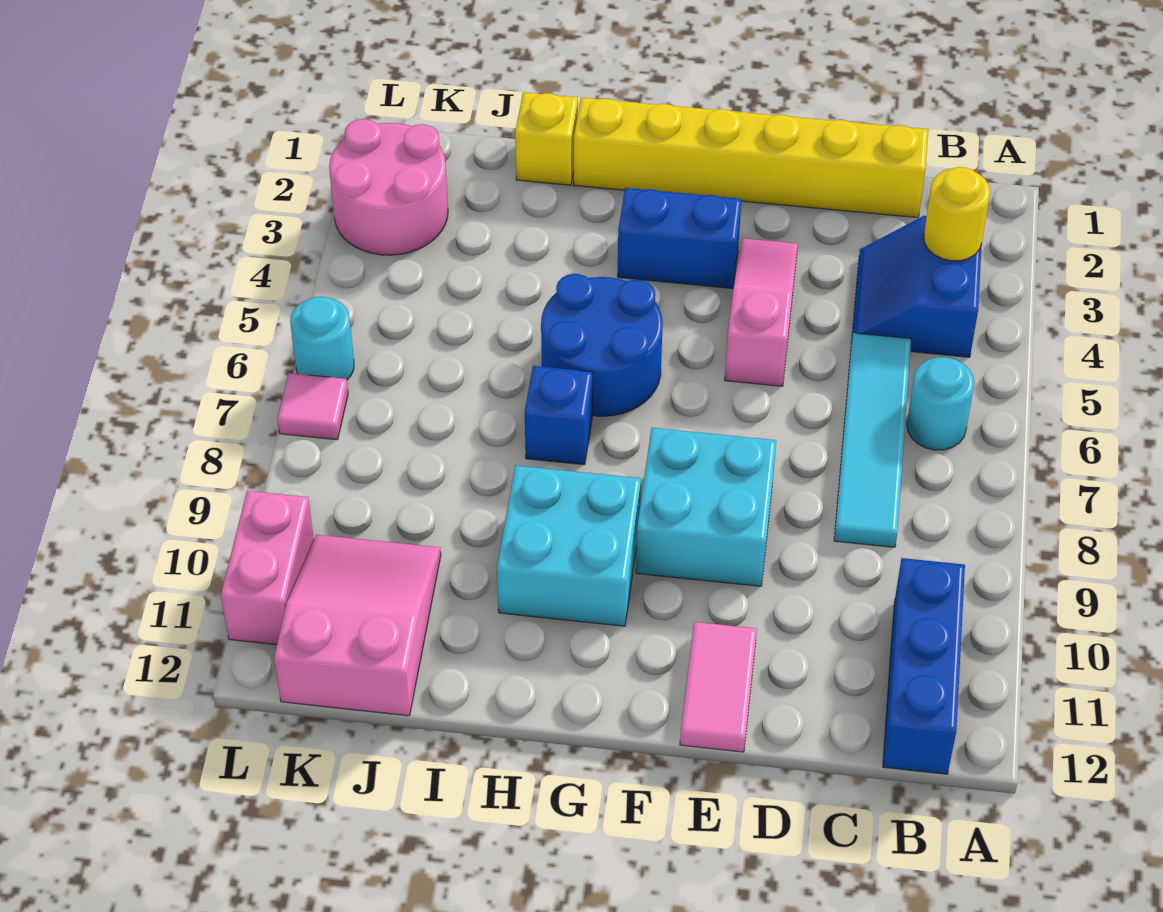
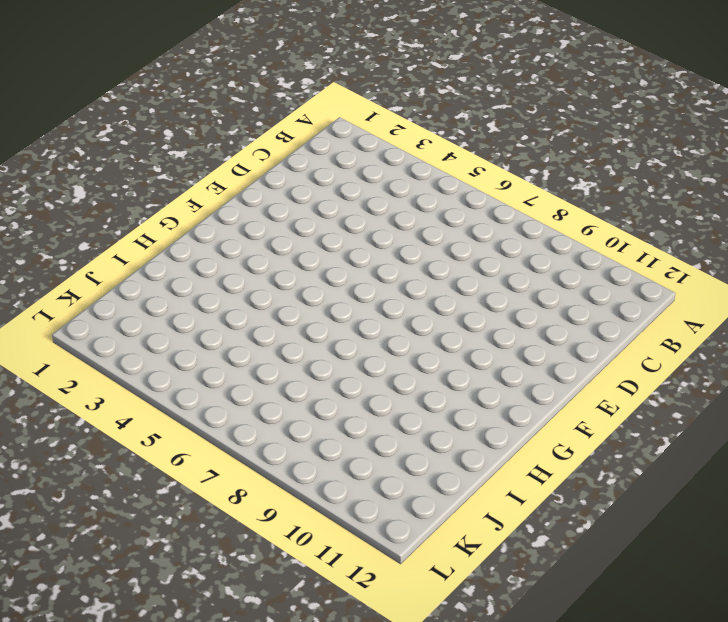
none -> blue 2x2 slope [852,216,982,357]
none -> cyan 1x1 round brick [907,357,974,450]
none -> blue 1x3 brick [883,558,965,774]

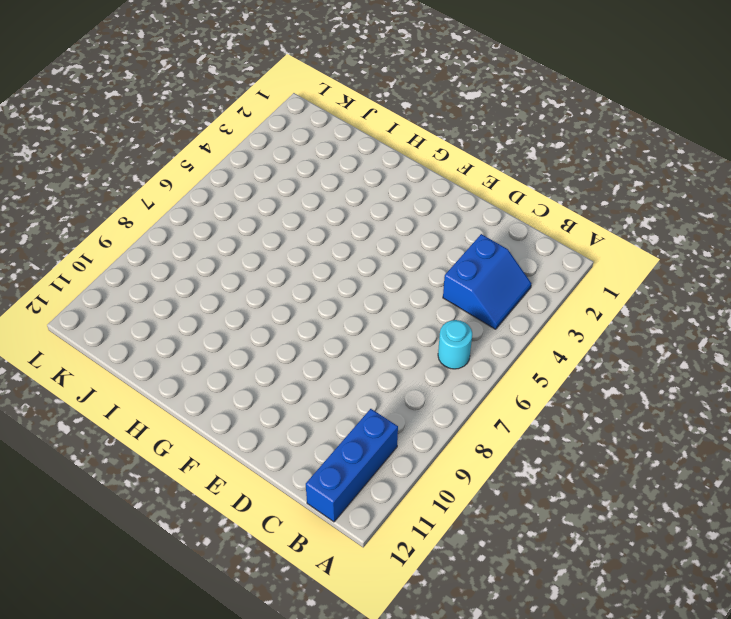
blue 2x2 slope [443,234,532,329] -> blue 2x2 slope turned to [852,216,982,357]
none -> yellow 1x6 brick [574,98,928,218]
none -> cyan 1x4 tile [834,333,911,547]
none -> pink 1x3 slope [725,238,798,386]

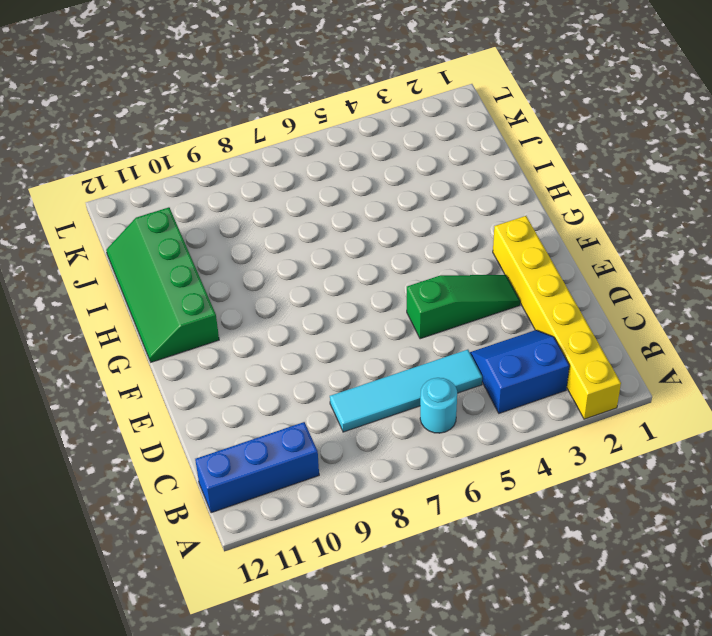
yellow 1x6 brick [493,216,621,419] -> yellow 1x6 brick moved to [574,98,928,218]
green 1x3 slope [407,275,520,339] -> pink 1x3 slope [725,238,798,386]
green 2x4 slope [106,207,219,362] -> pink 2x3 slope [274,535,441,716]
none -> cyan 2x2 brick [636,428,776,586]
none -> pink 1x2 tile [680,622,757,752]
none -> blue 1x2 brick [618,188,741,288]

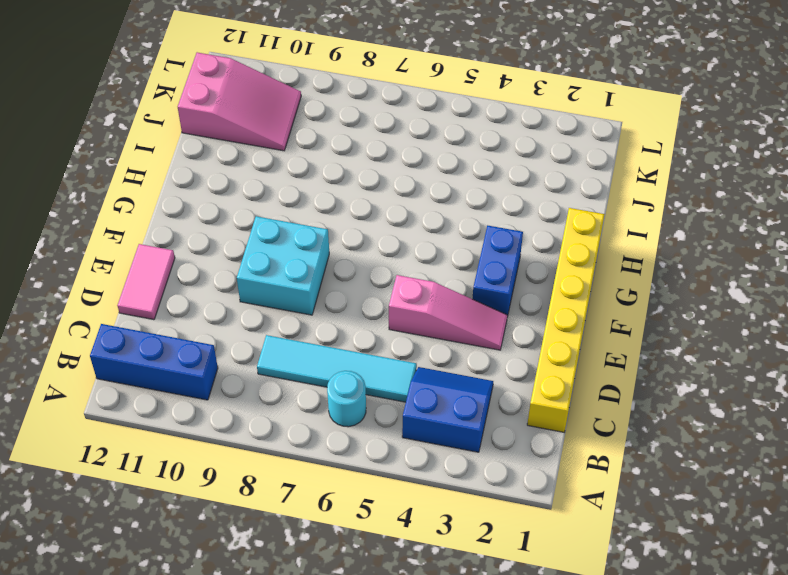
pink 1x2 tile [117,244,175,320] -> pink 1x2 tile turned to [680,622,757,752]
none -> blue 2x2 round brick [541,274,663,416]
none -> cyan 2x2 brick [497,465,641,626]
none -> blue 1x1 brick [525,366,592,465]

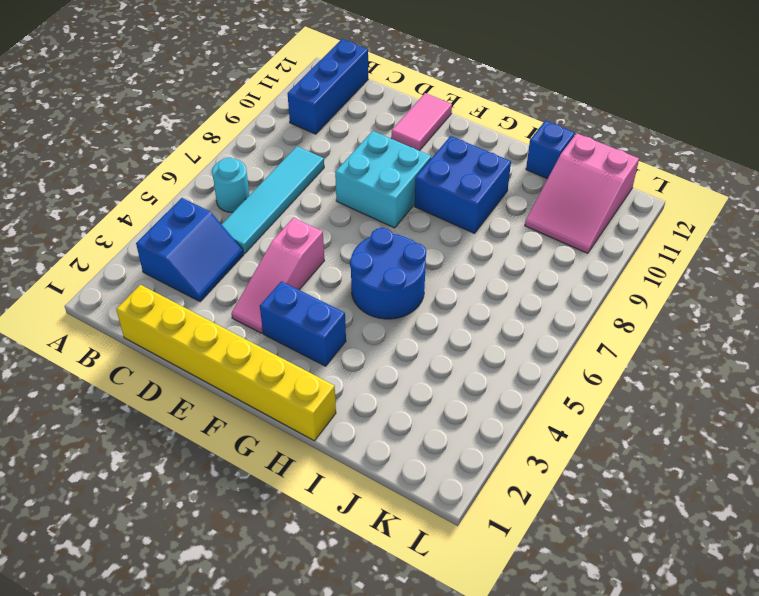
blue 2x2 brick [415,136,511,233] -> cyan 2x2 brick [497,465,641,626]
blue 1x1 brick [526,121,575,179] -> blue 1x1 brick moved to [525,366,592,465]
none -> yellow 1x1 brick [515,92,578,185]
none -> pink 2x2 round brick [329,119,448,255]
none -> cyan 1x1 round brick [290,297,354,380]

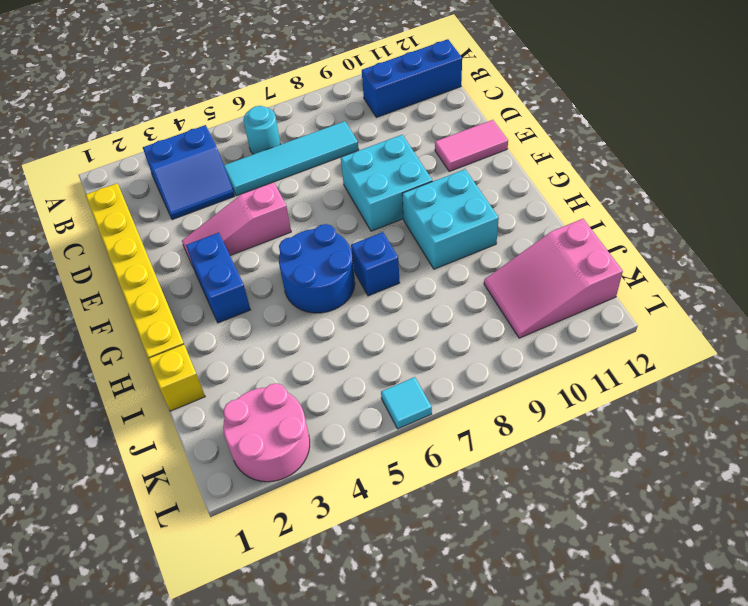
cyan 1x1 tile [381,377,432,429] -> cyan 1x1 round brick [290,297,354,380]
none -> pink 1x1 tile [277,373,348,440]
none -> pink 1x2 brick [221,491,314,645]
none -> yellow 1x1 round brick [924,167,990,261]

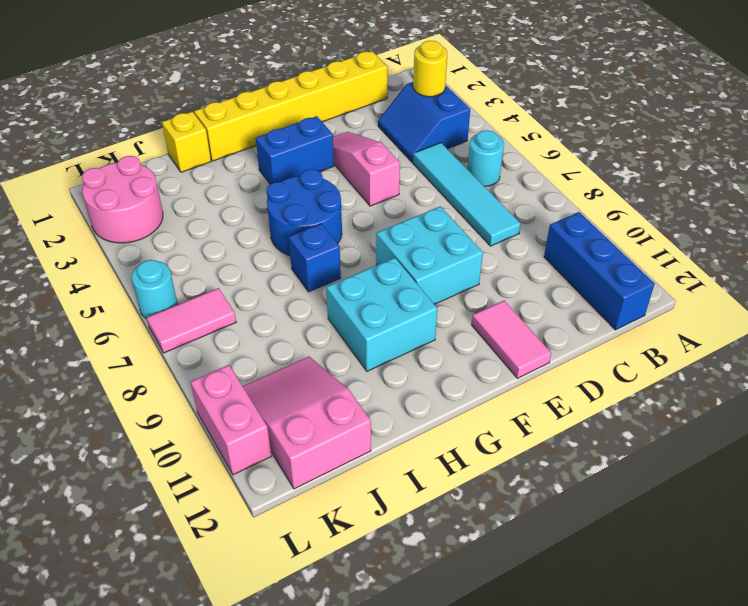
pink 1x2 tile [146,288,236,353] -> pink 1x1 tile [277,373,348,440]

